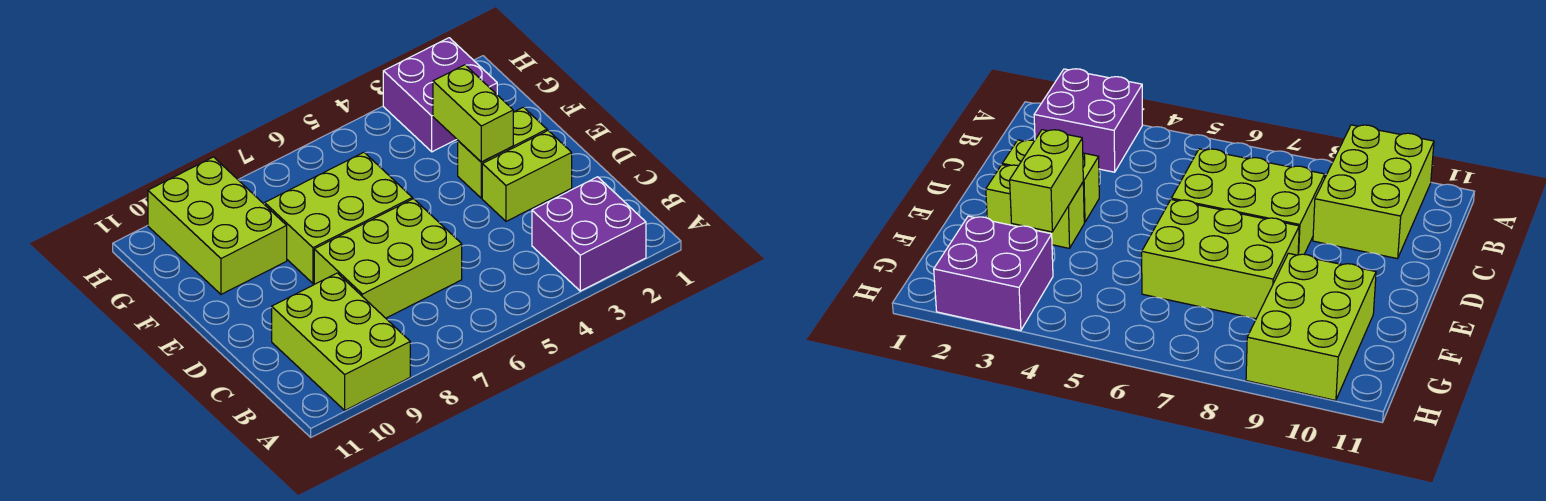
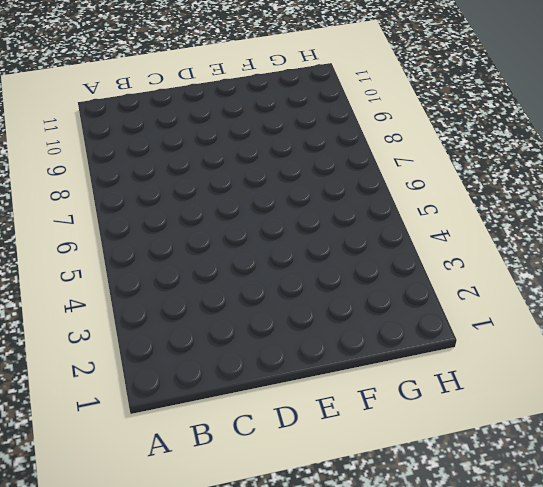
none -> purple 2x2 brick [532,177,646,291]
none -> lime 2x3 brick [272,273,410,410]

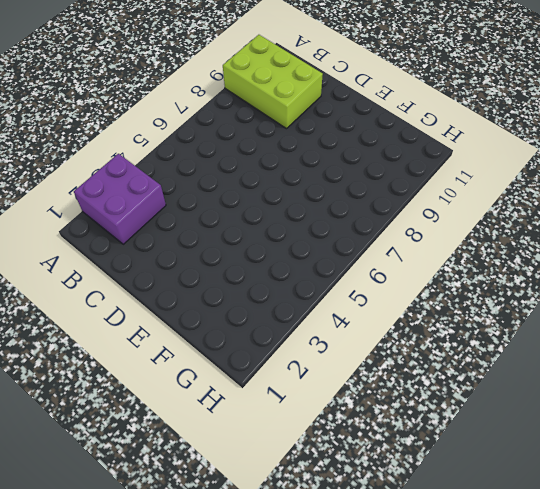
none -> lime 2x3 brick [314,199,462,318]
none -> lime 1x2 brick [482,131,572,221]

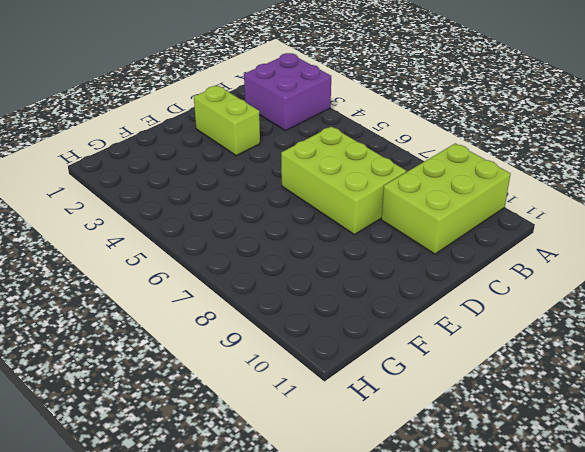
none -> lime 1x2 brick [458,107,547,198]
none -> lime 2x3 brick [265,152,412,283]

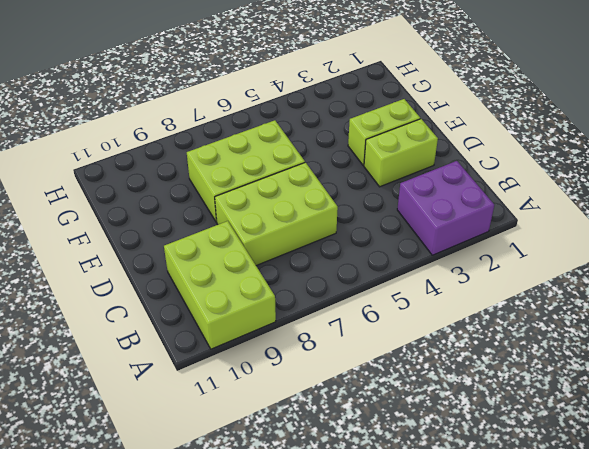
none -> lime 2x3 brick [148,157,287,294]
none -> purple 2x2 brick [383,38,497,152]

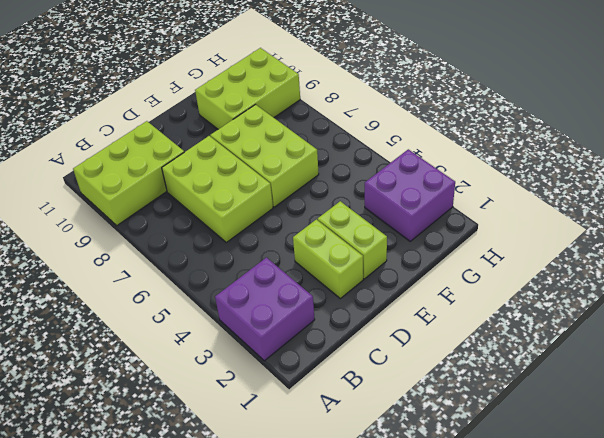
none -> lime 1x2 brick [433,65,513,162]

